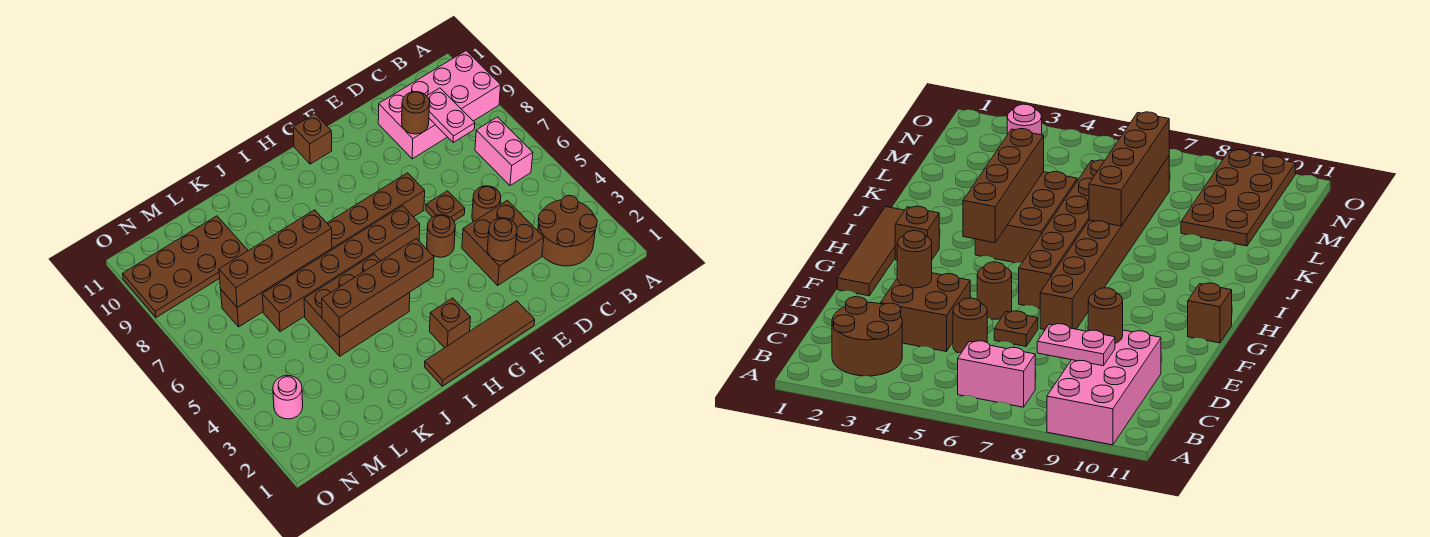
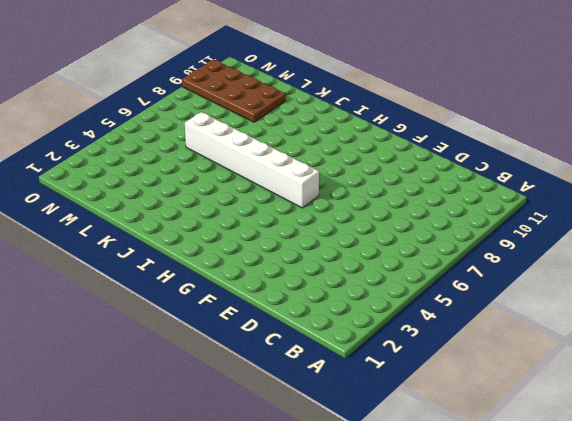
white 1x6 brick [185,112,319,208] -> brown 1x6 brick [262,206,420,332]
none -> pink 2x4 brick [378,51,501,159]
none -> brown 2x2 round brick [538,195,597,266]
none -> pink 1x2 brick [475,117,533,186]

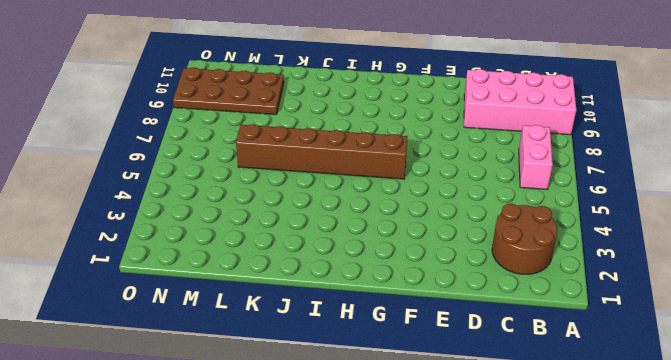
none -> brown 2x2 brick [462,200,544,285]
none -> brown 1x1 round brick [472,186,501,222]
none -> brown 1x1 plate [426,191,465,221]

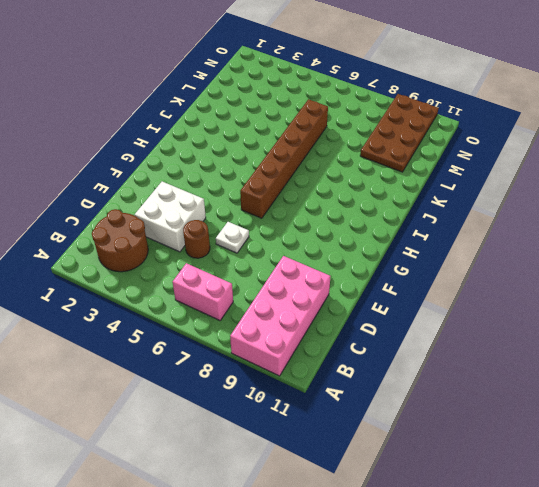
white 2x2 brick [135,182,206,252] -> brown 2x2 brick [462,200,544,285]
white 1x1 plate [216,222,249,253] -> brown 1x1 plate [426,191,465,221]
none -> brown 1x4 tile [425,301,535,386]
none -> brown 1x1 round brick [427,215,455,257]
none -> brown 1x8 brick [221,173,425,327]

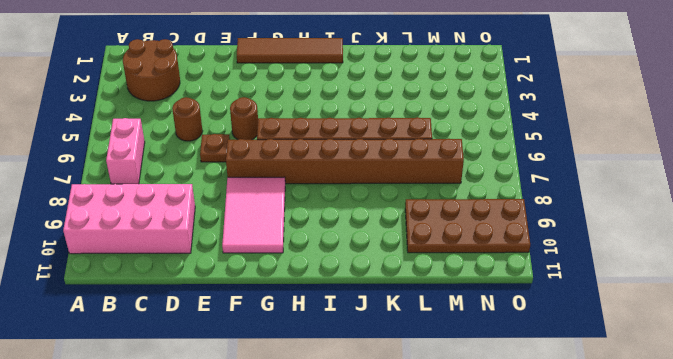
pink 2x3 tile [222,177,285,253] -> none
none -> brown 2x2 brick [462,200,544,285]
none -> brown 1x1 brick [293,114,332,164]
none -> brown 1x1 brick [430,298,471,348]

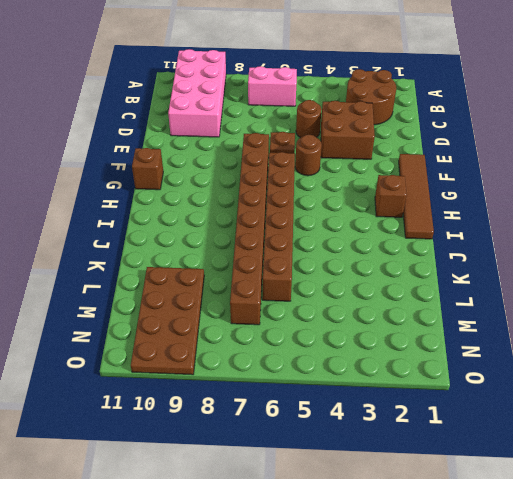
none -> brown 2x3 brick [304,254,410,356]
none -> pink 1x1 round brick [273,375,303,419]
none -> pink 1x2 plate [427,88,475,143]

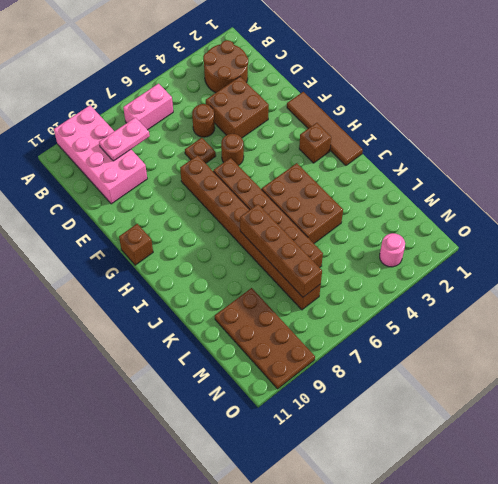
none -> brown 1x1 round brick [402,92,430,134]
none -> brown 1x1 round brick [487,218,517,261]
none -> brown 1x4 brick [322,239,434,337]

